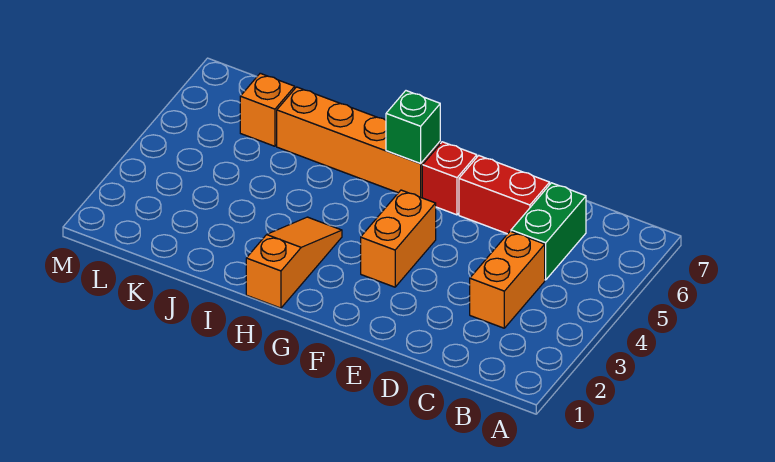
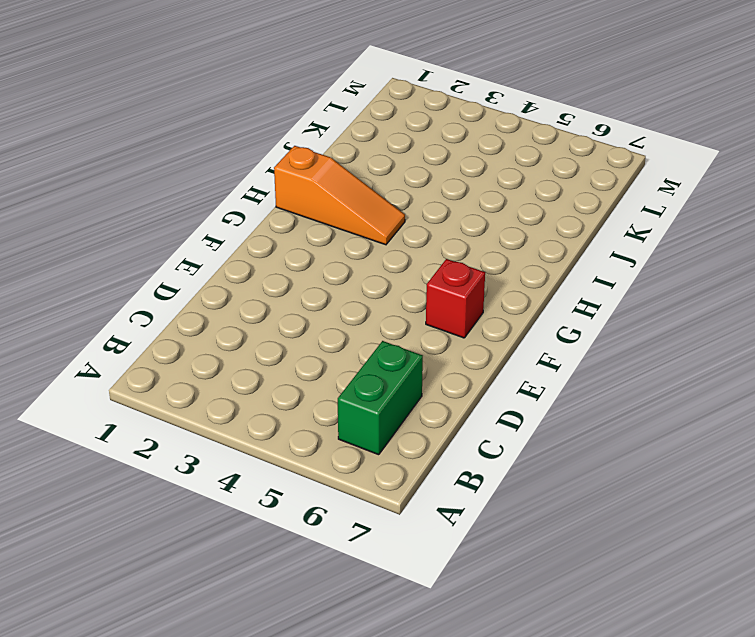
green 1x2 brick [338,341,423,455] -> green 1x2 brick turned to [511,183,586,280]
none -> orange 1x2 brick [470,231,545,328]
none -> red 1x2 brick [459,156,550,234]

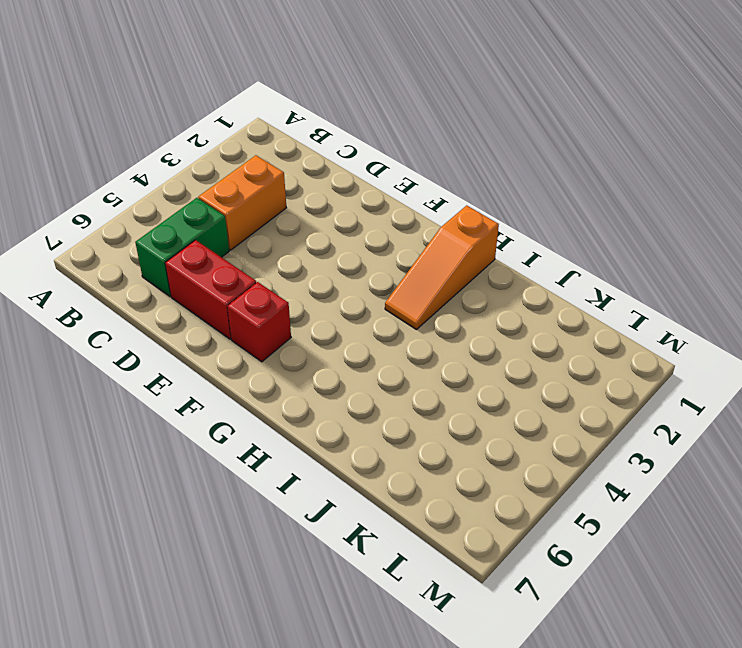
none -> orange 1x2 brick [361,190,436,287]
none -> orange 1x4 brick [277,87,440,198]

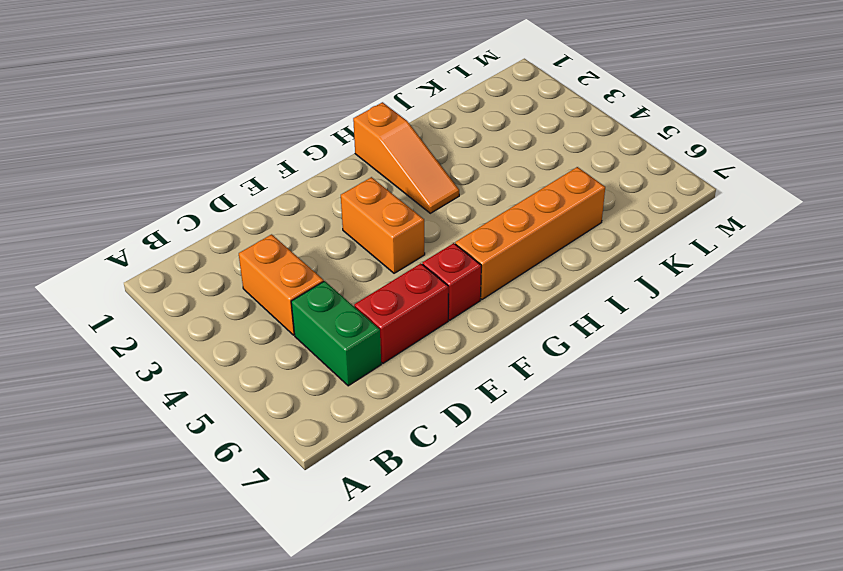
none -> orange 1x1 brick [240,73,295,146]
none -> green 1x1 brick [386,91,440,164]

